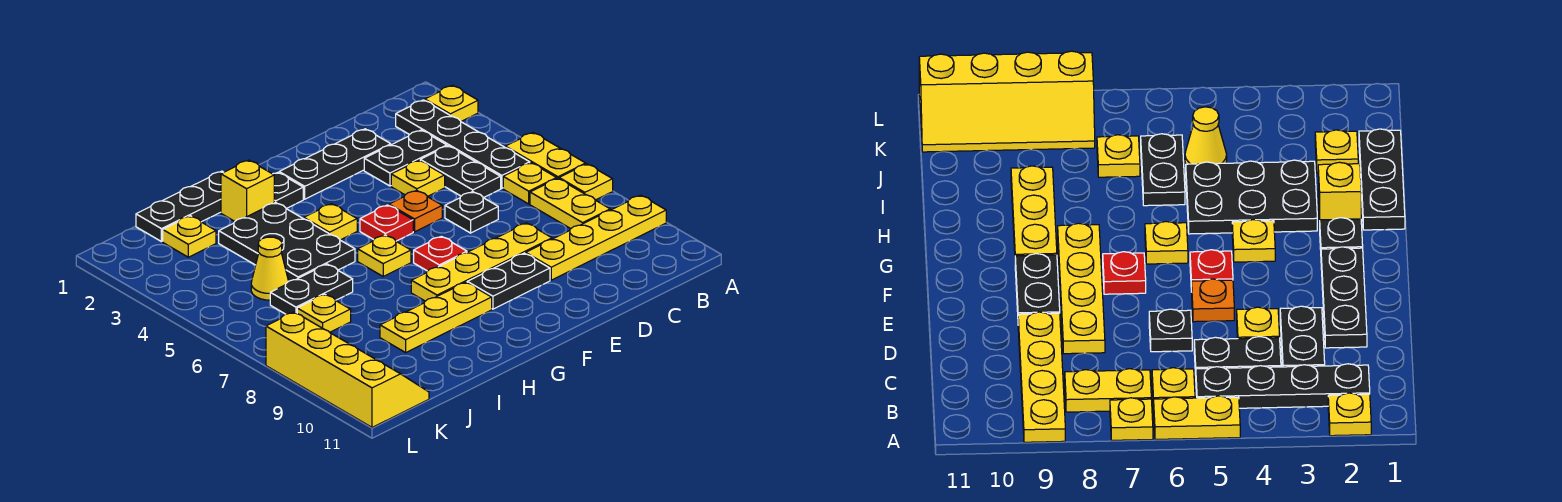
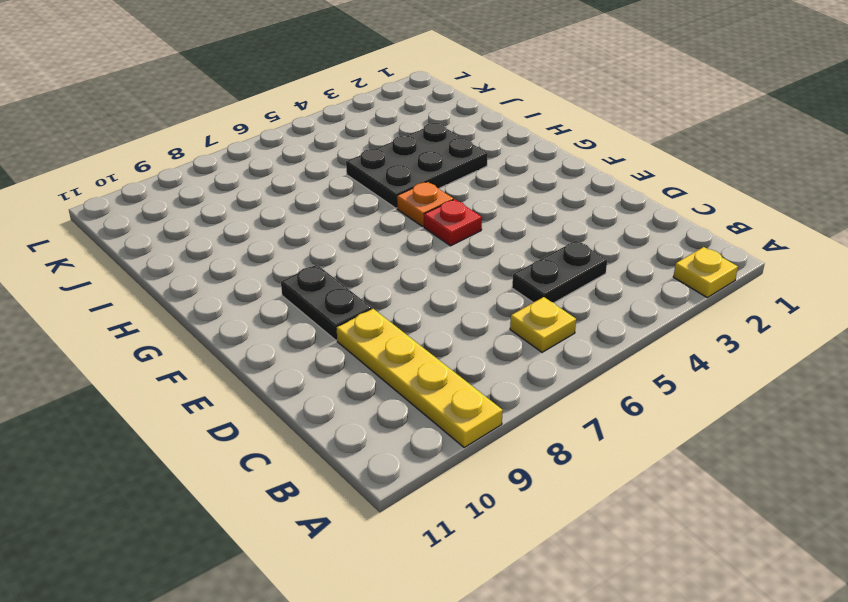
orange 1x1 plate [397,182,454,227] -> orange 1x1 plate moved to [389,190,442,232]
none -> yellow 1x2 plate [505,133,586,179]
none -> yellow 1x1 plate [559,164,613,200]
none -> black 1x4 plate [396,100,530,188]

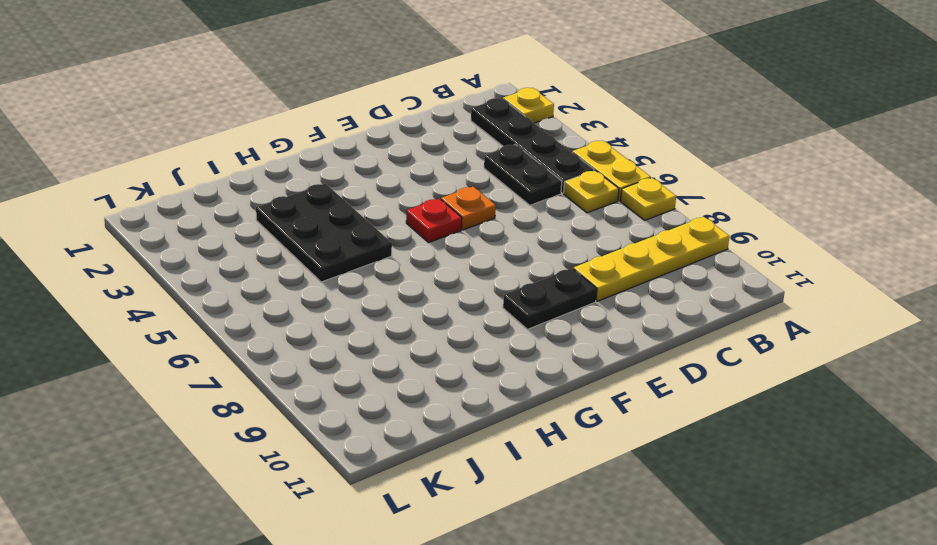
none -> yellow 1x2 plate [530,178,610,229]
none -> black 1x2 plate [364,130,447,186]
none -> black 1x3 plate [279,129,391,199]

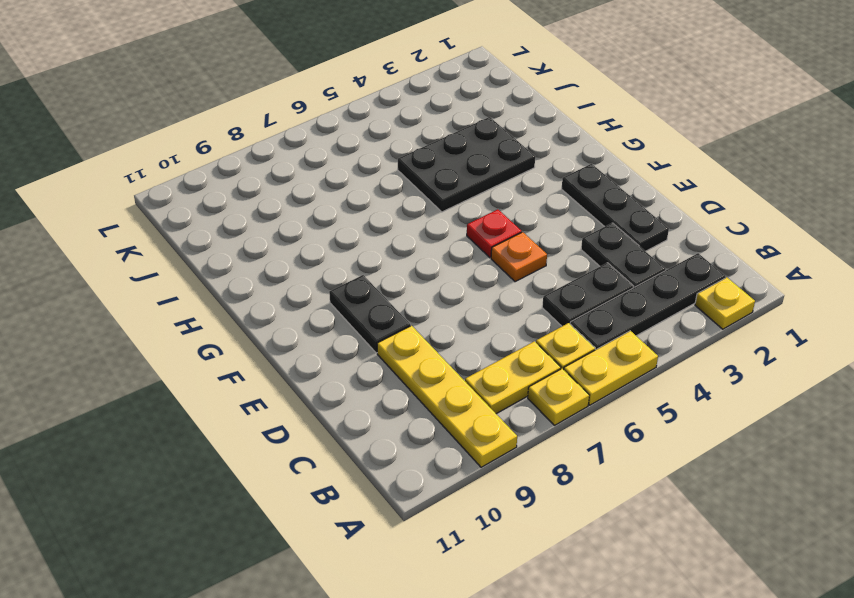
none -> yellow 1x1 plate [391,160,445,197]
none -> black 1x1 plate [445,192,498,233]
none -> yellow 1x4 plate [411,223,552,301]

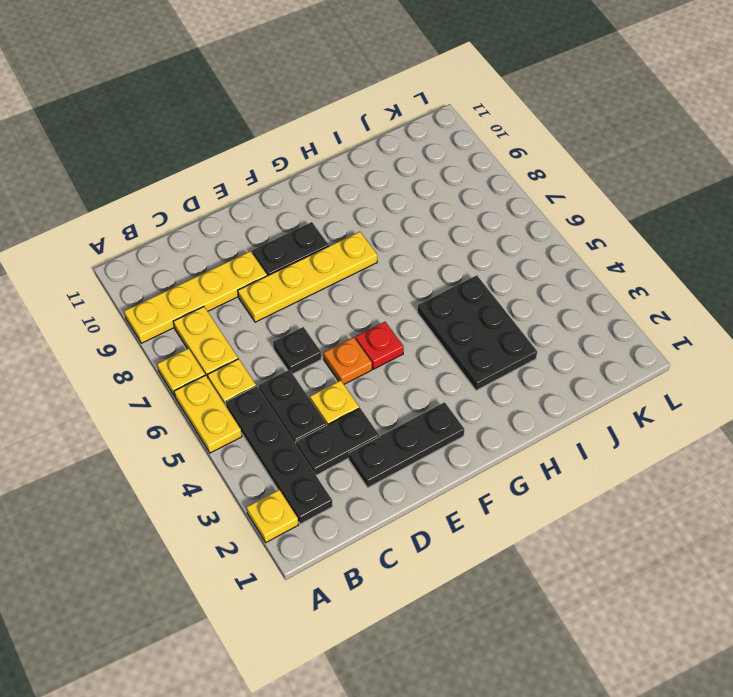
none -> red 1x1 plate [414,236,467,271]
none -> black 1x1 plate [273,172,303,209]
none -> yellow 1x1 plate [304,204,357,240]

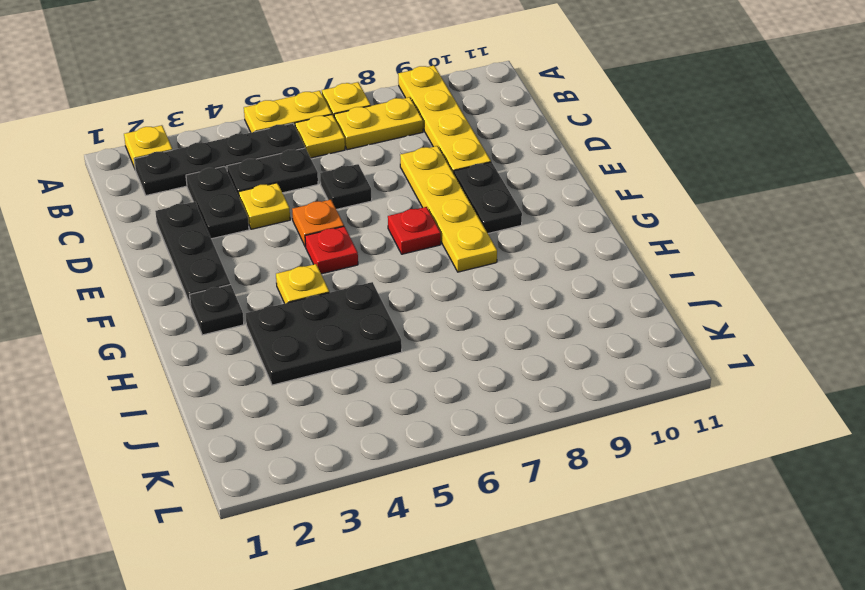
none -> yellow 1x1 plate [358,235,411,276]
none -> yellow 1x3 plate [380,282,492,352]
none -> black 1x3 plate [136,171,223,242]

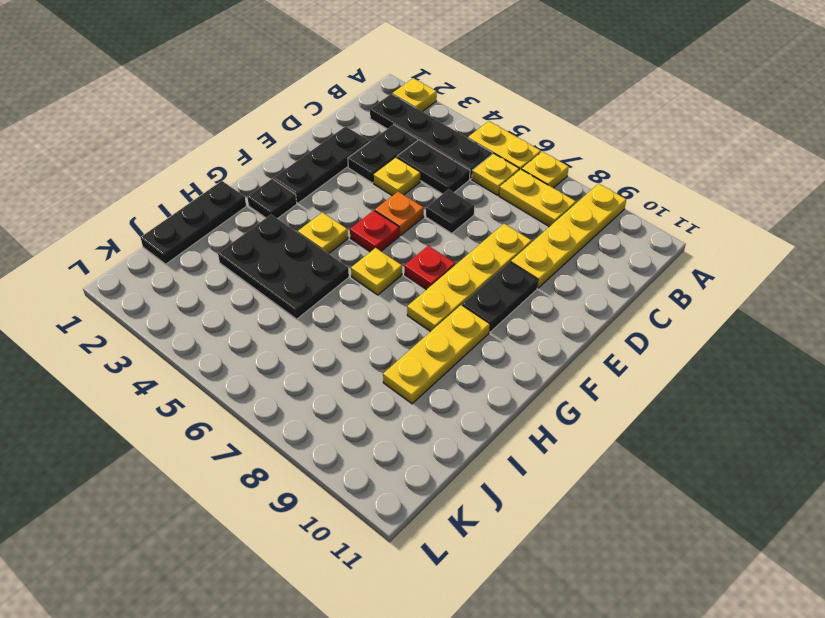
none -> yellow 1x1 brick [221,160,274,221]
none -> black 1x2 plate [270,264,353,314]
none -> yellow 1x1 plate [163,216,216,257]

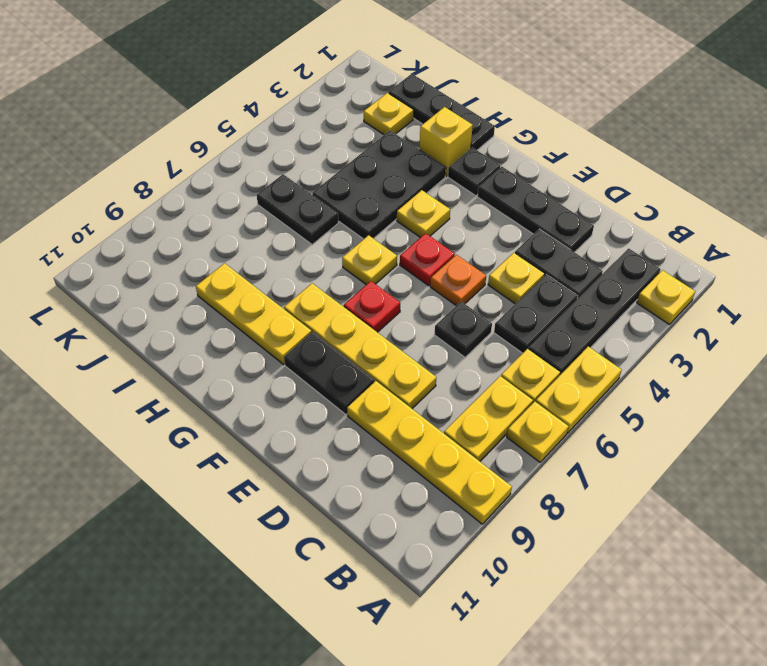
none -> yellow 1x1 cone [251,237,288,300]
none -> yellow 1x1 plate [297,294,351,332]
none -> yellow 2x4 slope [266,312,429,427]

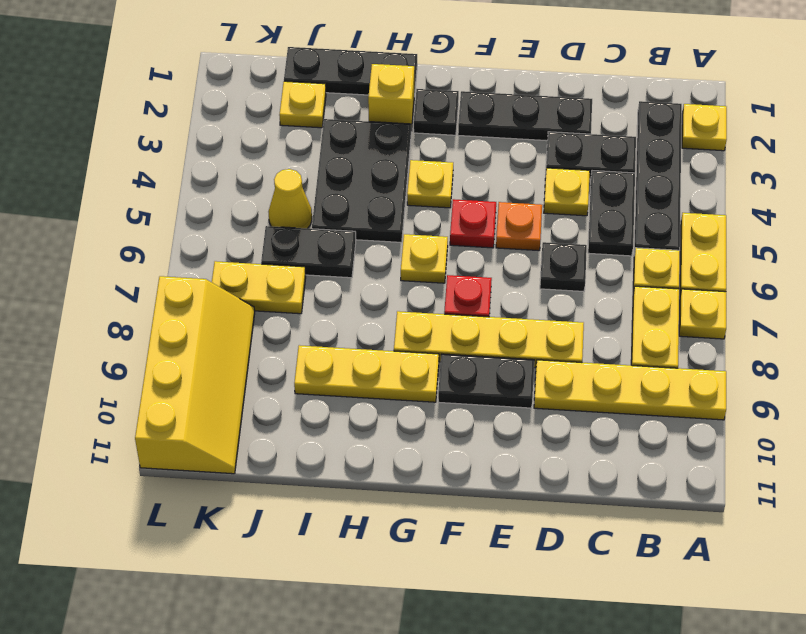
yellow 1x2 plate [212,261,306,314] -> yellow 1x1 plate [297,294,351,332]

